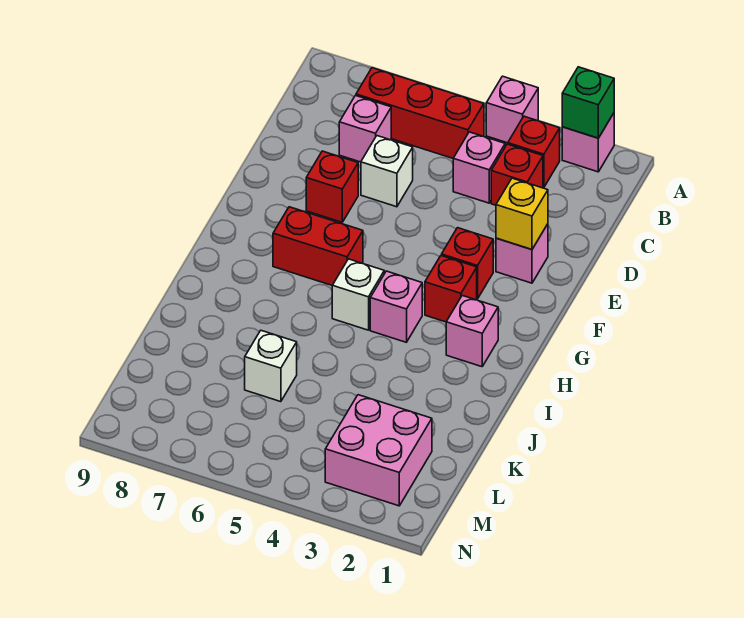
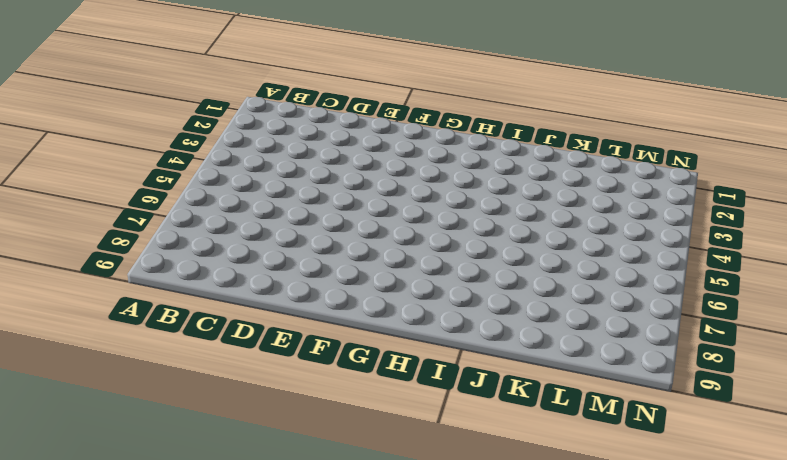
none -> pink 1x1 brick [562,113,614,172]
none -> pink 1x1 brick [486,76,538,143]
none -> red 1x1 brick [508,116,560,188]

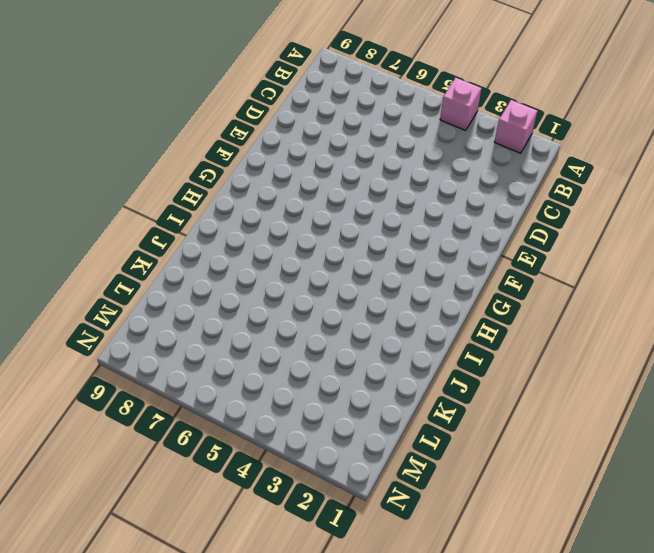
none -> red 1x1 brick [508,116,560,188]
none -> red 1x3 brick [356,68,484,158]
none -> red 1x1 brick [491,144,543,205]

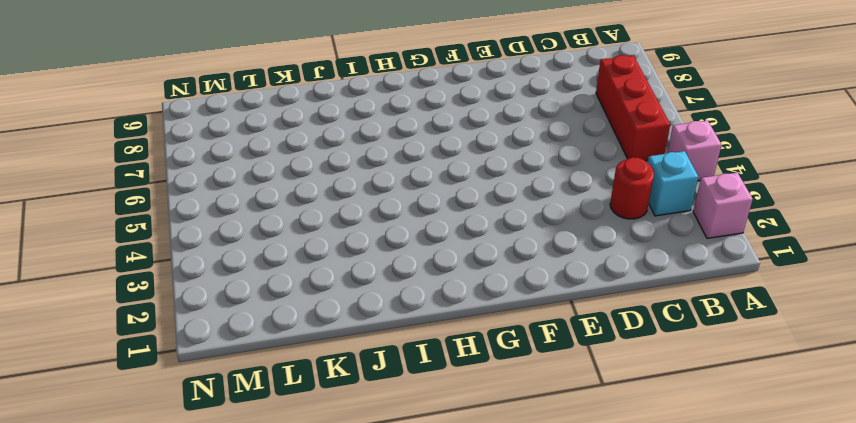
cyan 1x1 brick [648,151,698,216] -> red 1x1 brick [508,116,560,188]
red 1x1 round brick [610,157,654,219] -> red 1x1 brick [491,144,543,205]
none -> pink 1x1 brick [453,132,505,203]
none -> pink 1x1 brick [339,96,391,162]
none -> white 1x1 brick [361,136,413,207]

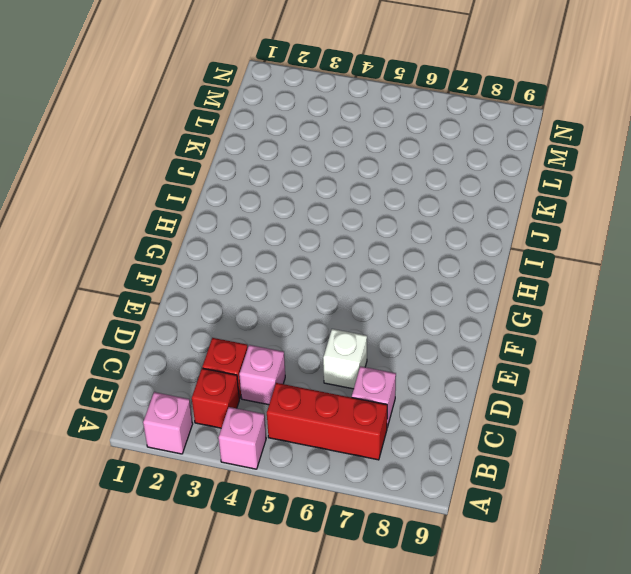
none -> pink 1x1 brick [496,224,548,283]
none -> red 1x1 brick [306,151,358,222]
none -> red 1x1 brick [442,228,493,299]

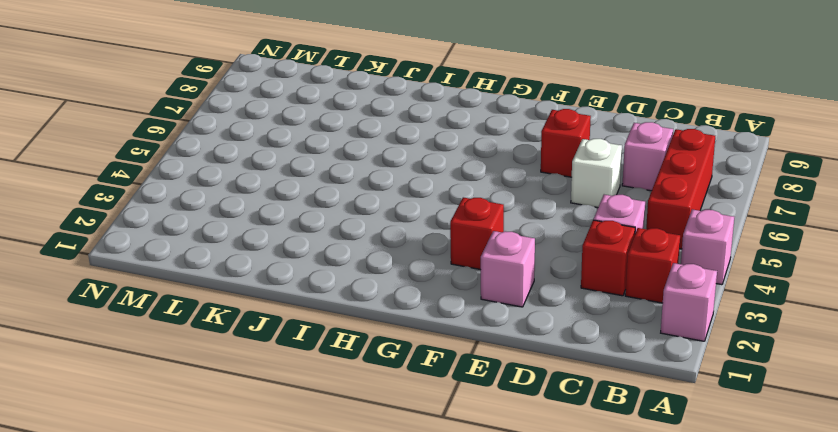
none -> red 1x1 brick [425,256,477,322]
none -> red 1x2 brick [273,207,363,285]
none -> pink 1x1 brick [446,296,498,367]

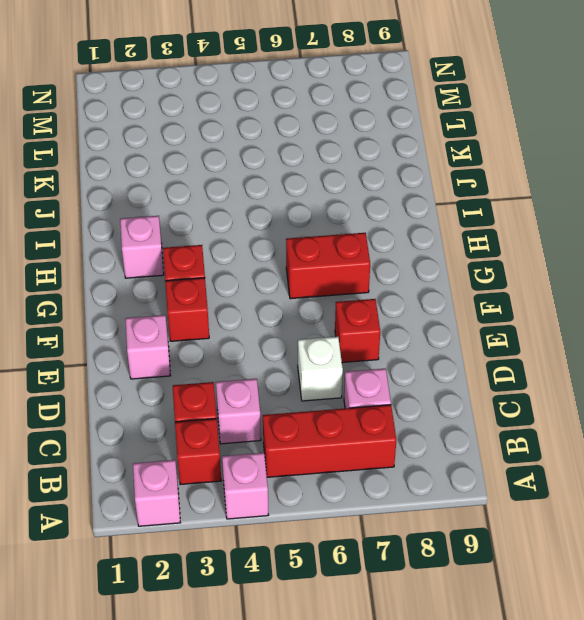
none -> pink 1x1 brick [370,271,422,342]
none -> white 1x1 brick [332,259,384,330]
none -> white 1x1 brick [245,331,297,402]

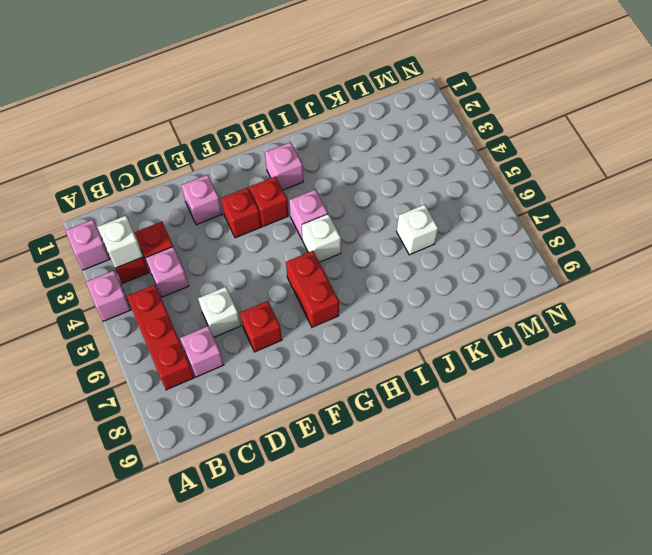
white 1x1 brick [98,216,143,268] -> none
none -> pink 2x2 brick [325,395,432,506]
none -> green 1x1 brick [562,67,614,138]
none -> yellow 1x1 brick [496,178,548,250]

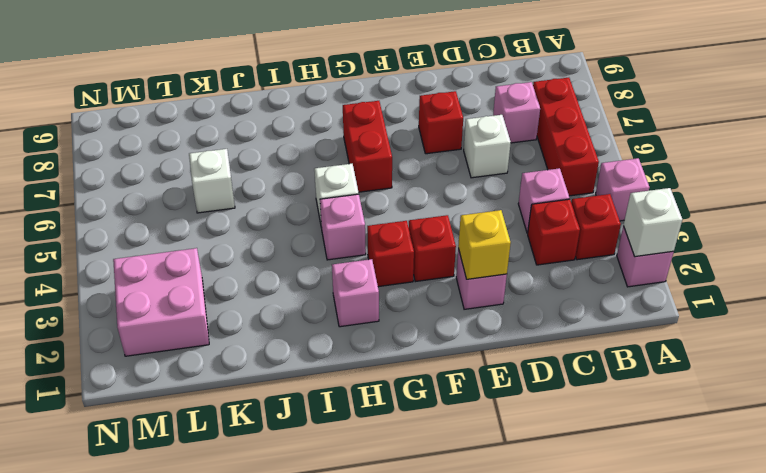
white 1x1 brick [624,188,682,257] -> green 1x1 brick [562,67,614,138]

